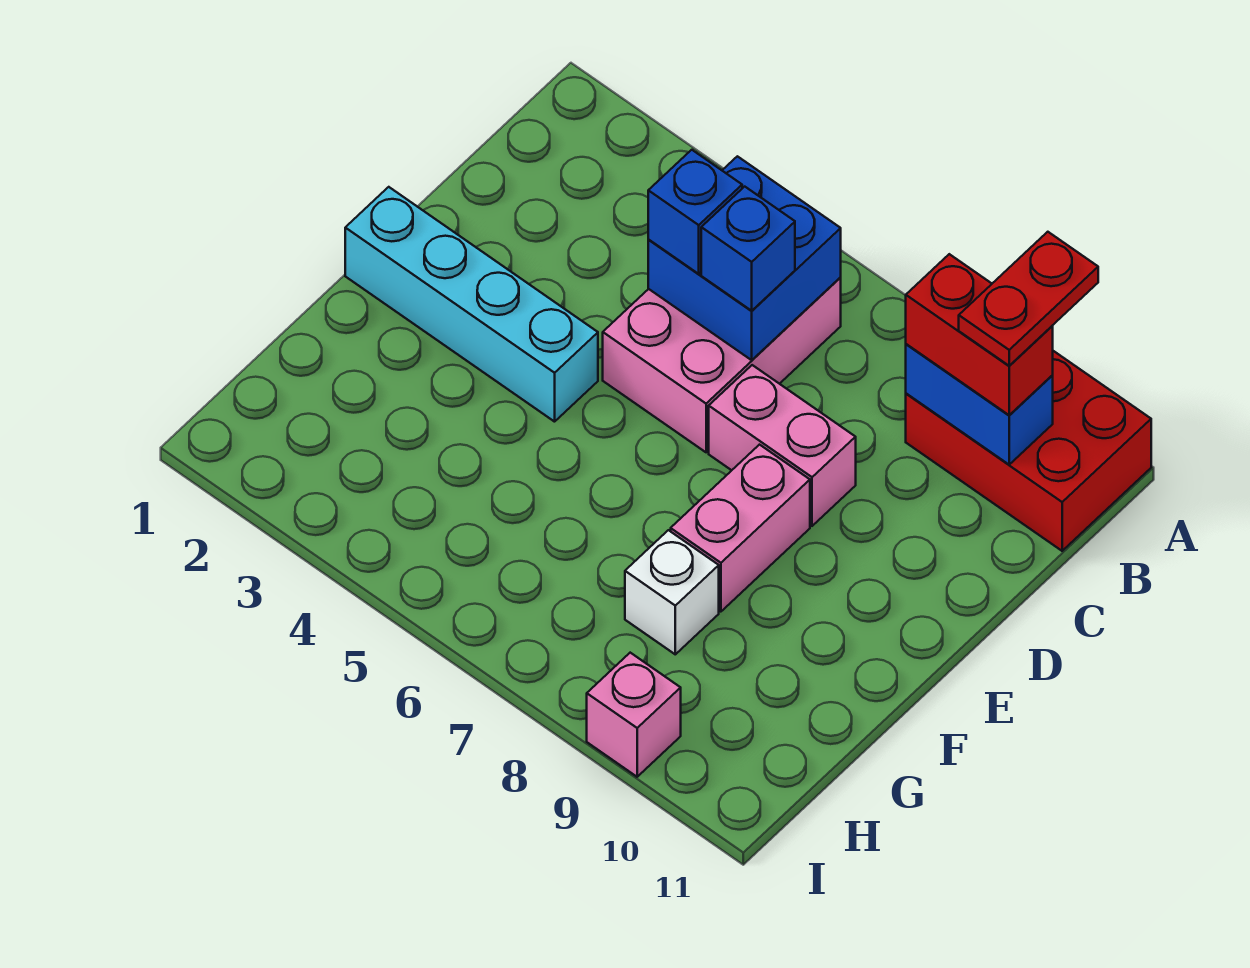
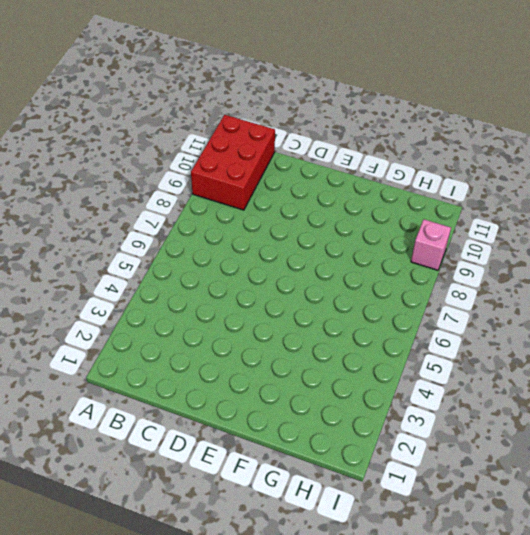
none -> pink 2x3 brick [603,278,841,452]
none -> pink 1x2 brick [709,365,856,526]
none -> cyan 1x4 brick [345,187,598,422]

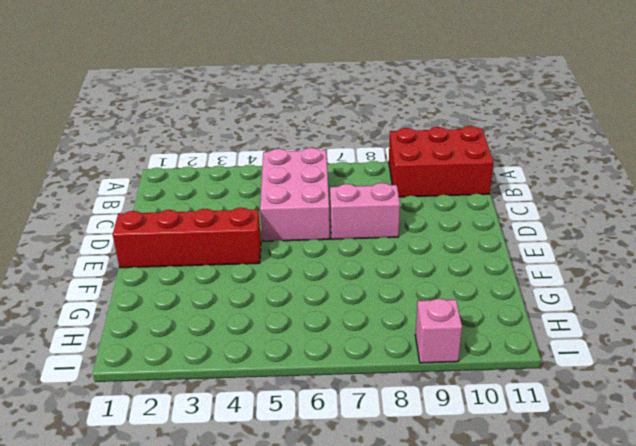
red 1x4 brick [113,208,261,268] -> cyan 1x4 brick [345,187,598,422]
none -> pink 1x2 brick [671,445,810,612]
none -> white 1x1 brick [625,530,719,654]
none -> blue 2x2 brick [648,156,841,360]

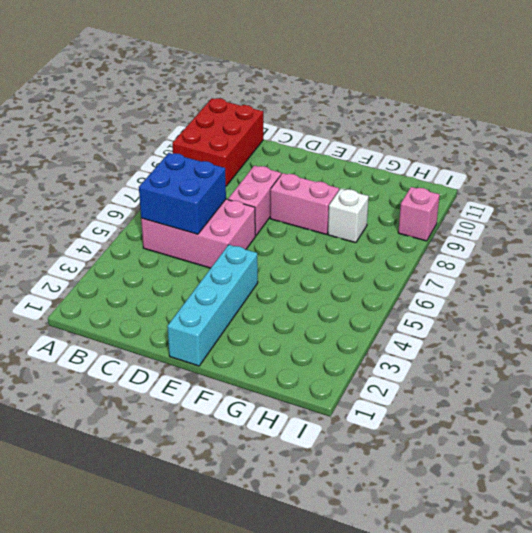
none -> blue 1x2 brick [906,344,1053,465]
none -> red 1x2 brick [906,254,1053,415]
none -> blue 1x1 brick [648,150,742,274]

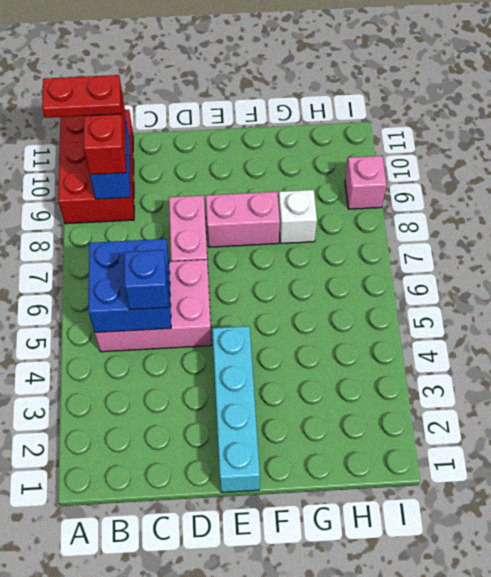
none -> blue 1x1 brick [701,187,795,311]

